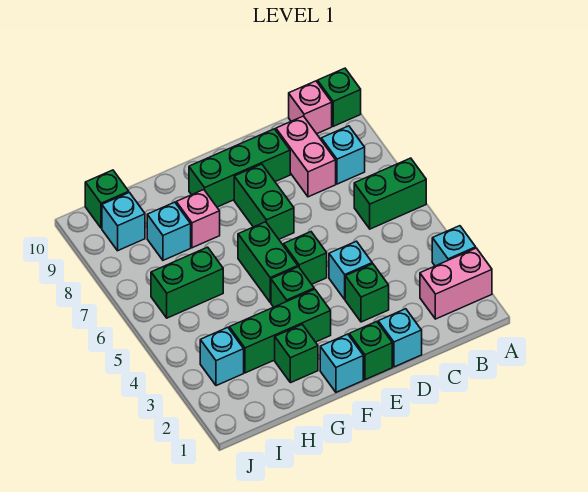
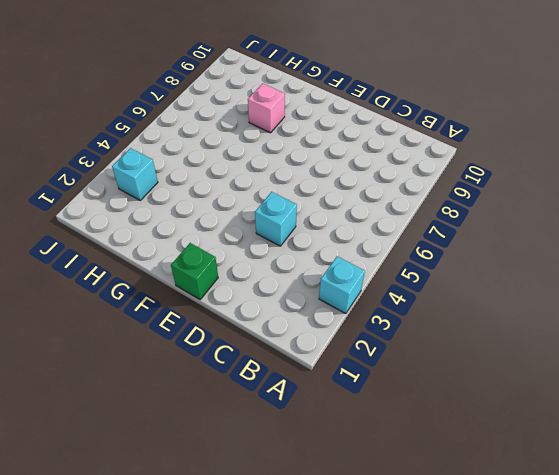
none -> pink 1x2 brick [420,248,492,319]
none -> green 1x2 brick [354,158,426,229]
none -> green 1x1 brick [318,68,361,126]

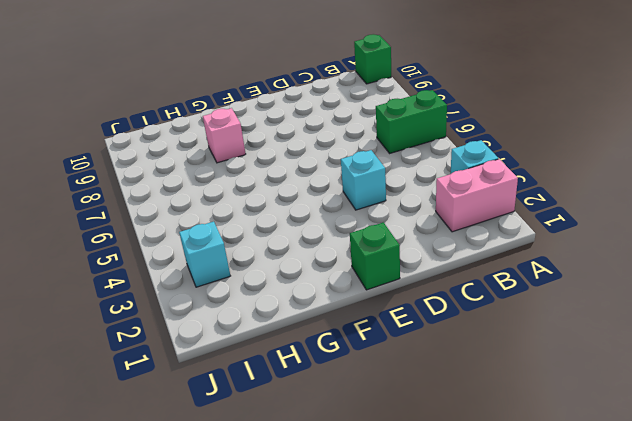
none -> cyan 1x1 brick [321,126,365,184]
none -> pink 1x1 brick [289,81,332,134]
none -> pink 1x2 brick [276,116,336,197]

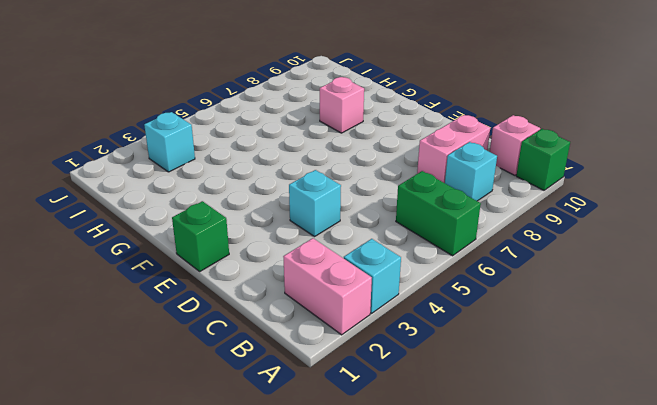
none -> cyan 1x1 brick [378,309,422,367]
none -> green 1x1 brick [345,264,389,322]
none -> green 1x3 brick [189,129,290,207]

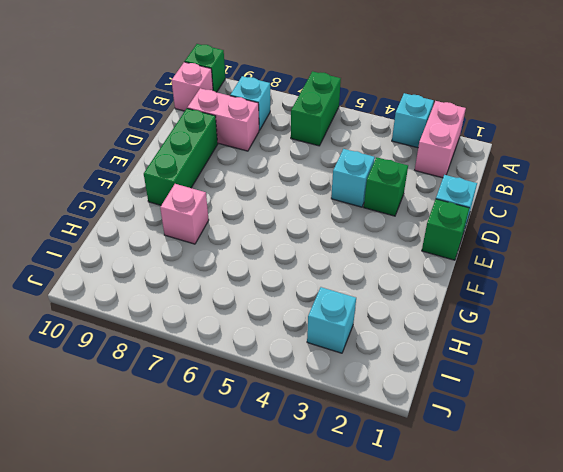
none -> green 1x1 brick [284,232,327,284]
none -> green 1x2 brick [234,164,294,239]
none -> cyan 1x1 brick [320,334,363,392]

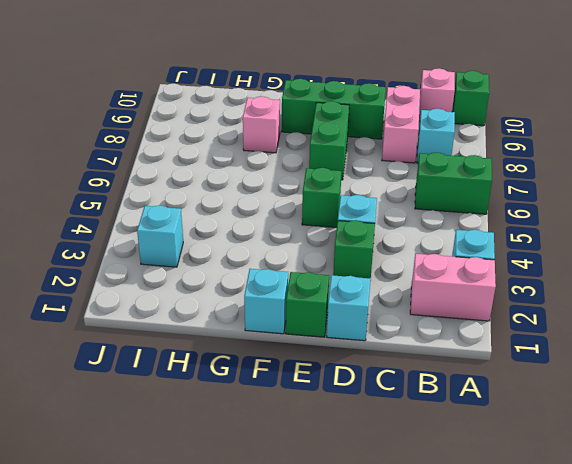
none -> green 1x3 brick [229,289,331,373]
none -> green 1x1 brick [271,267,314,307]
none -> green 1x2 brick [238,222,298,302]

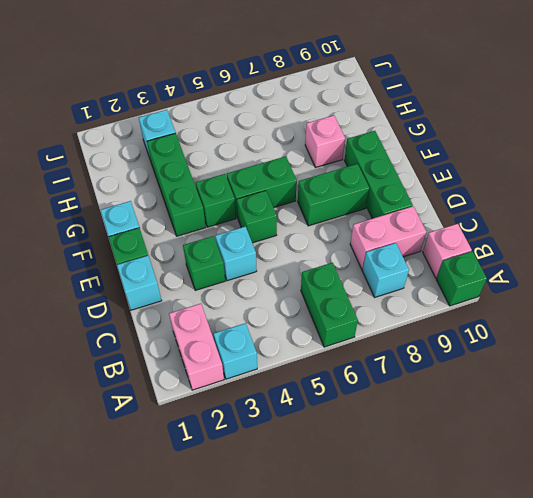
none -> green 1x1 brick [275,325,318,383]
none -> green 1x2 brick [151,247,223,318]
none -> cyan 1x1 brick [147,202,191,260]

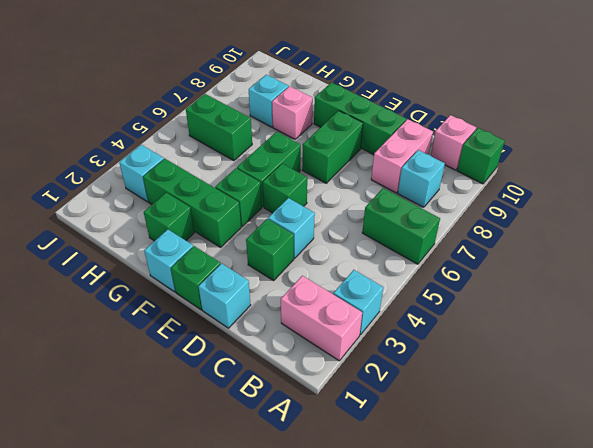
none -> cyan 1x1 brick [102,193,145,251]
none -> green 1x1 brick [85,170,129,228]

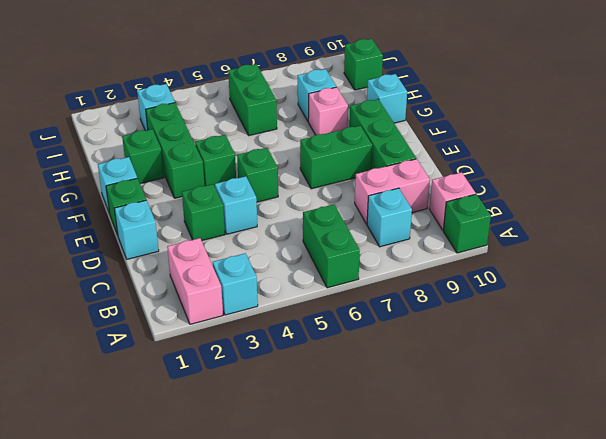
cyan 1x1 brick [367,74,407,123] -> cyan 1x1 brick moved to [102,193,145,251]
none -> green 1x2 brick [238,222,298,302]

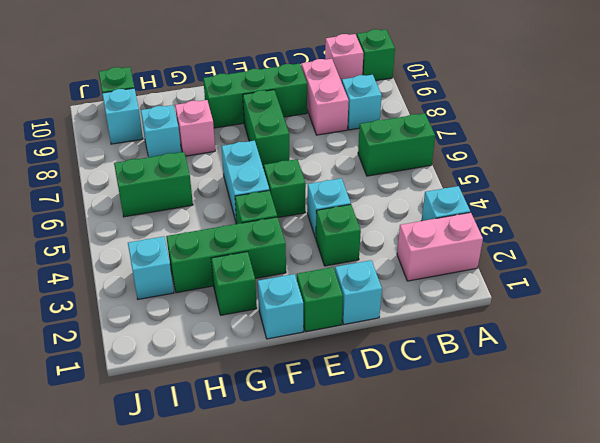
cyan 1x2 brick [222,141,269,224] -> green 1x2 brick [238,222,298,302]

